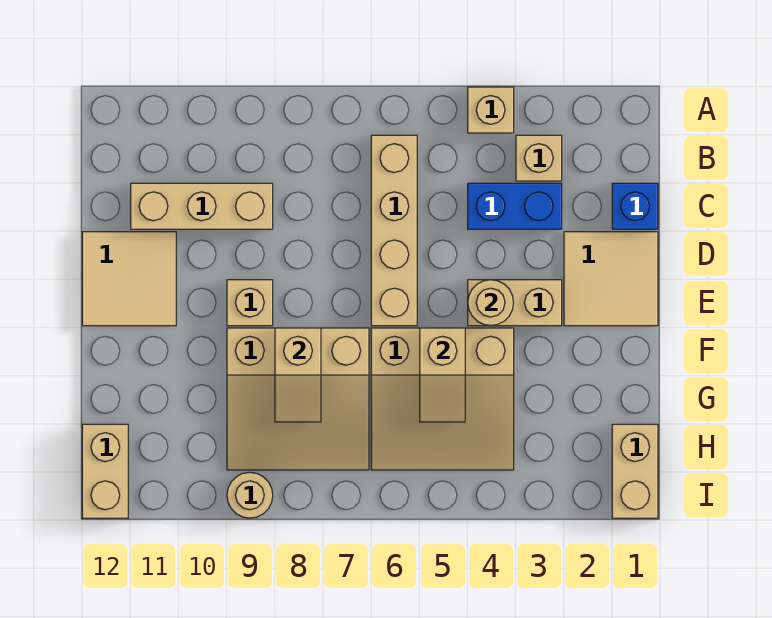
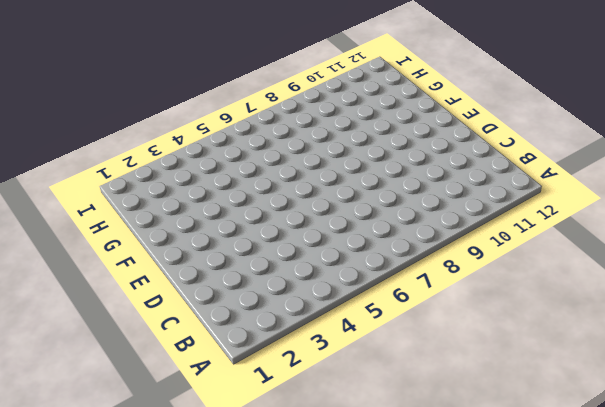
none -> tan 1x1 brick [468,87,514,133]
none -> tan 1x1 brick [516,135,562,181]
none -> tan 1x4 brick [371,135,417,326]

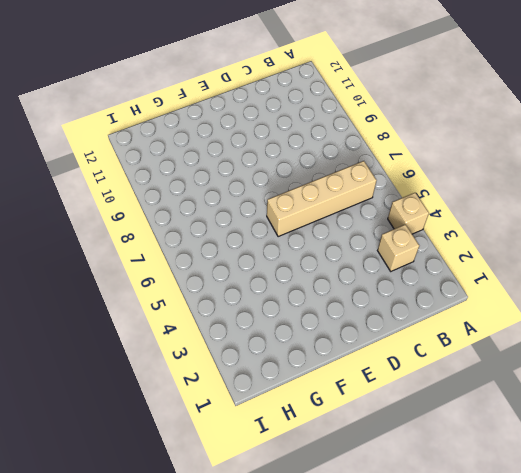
none -> blue 1x1 brick [612,183,658,229]
none -> blue 1x2 brick [468,183,562,229]
none -> tan 1x3 brick [131,183,273,229]

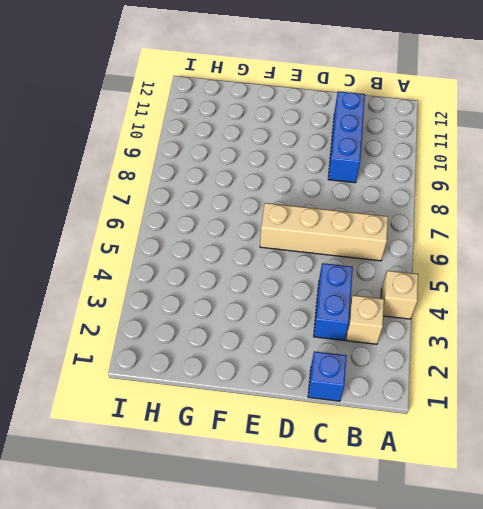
blue 1x3 brick [328,91,365,183] -> tan 1x3 brick [131,183,273,229]
none -> tan 2x2 tile [564,232,658,326]
none -> tan 2x2 tile [82,232,176,326]
none -> tan 1x2 brick [468,280,562,326]

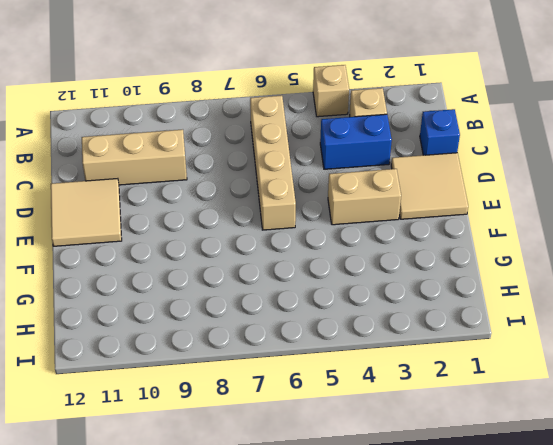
none -> tan 1x1 brick [227,280,273,326]
none -> tan 3x3 slope [371,328,514,470]
none -> tan 3x3 slope [227,328,369,470]

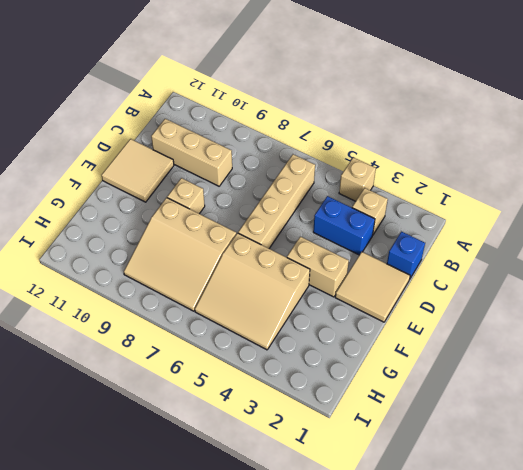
none -> tan 1x2 brick [612,424,658,518]
none -> tan 1x2 brick [82,424,128,518]
none -> tan 1x1 round brick [227,472,273,518]

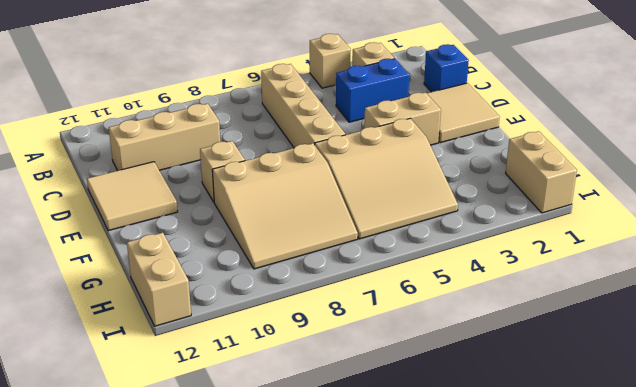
none -> tan 1x1 round brick [227,472,273,518]
none -> tan 1x1 round brick [468,280,514,326]
none -> tan 1x2 slope [420,328,465,422]

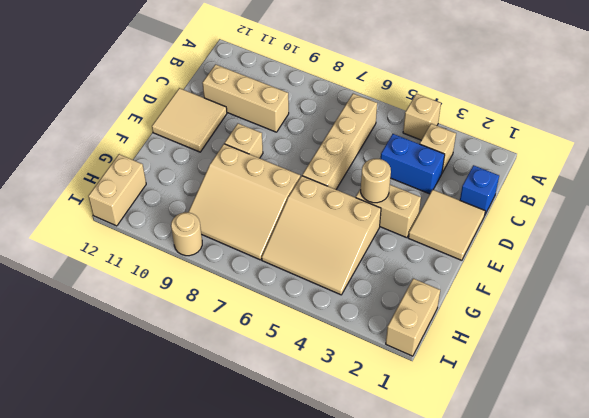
none -> tan 1x2 slope [420,328,465,422]
none -> tan 1x2 slope [275,328,321,422]

